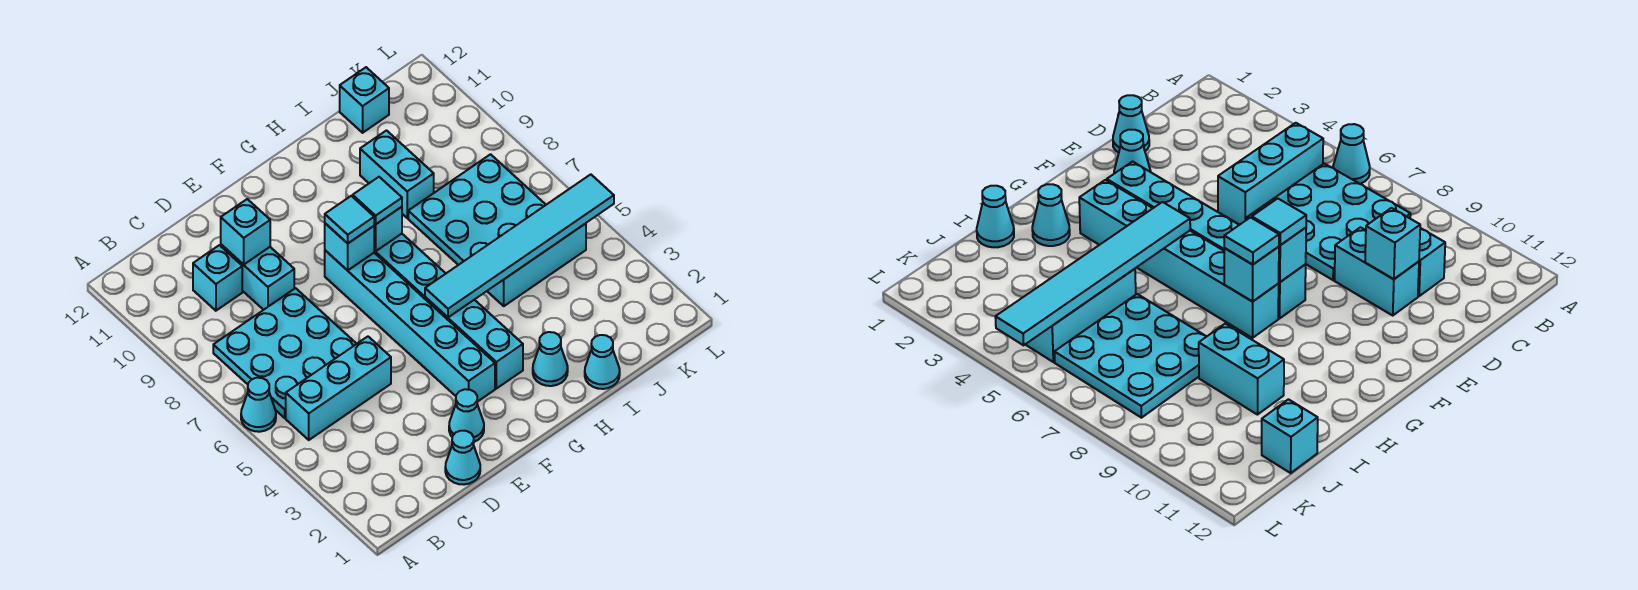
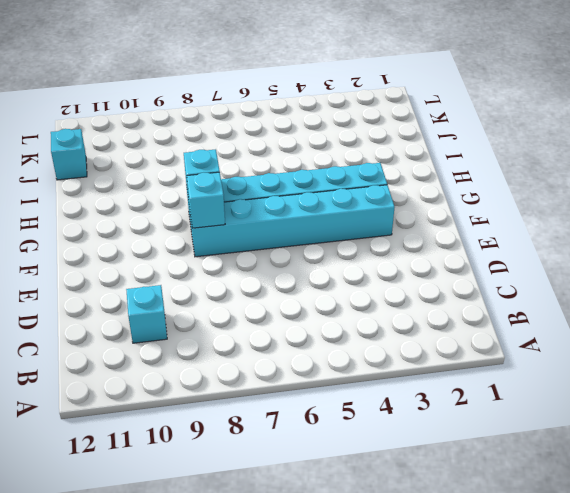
none -> cyan 1x1 cone [241,378,276,432]
none -> cyan 1x3 brick [286,337,391,440]
none -> cyan 3x3 plate [213,288,356,418]

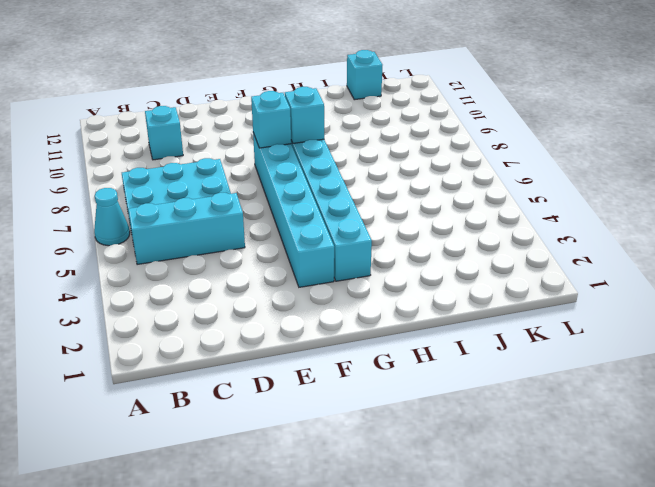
none -> cyan 1x1 cone [445,431,480,485]
none -> cyan 1x2 brick [221,245,294,310]
none -> cyan 1x1 cone [449,389,484,442]

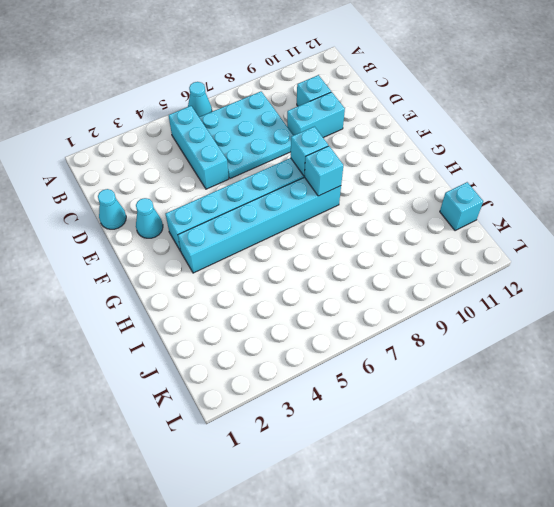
none -> cyan 1x1 cone [533,332,568,386]
none -> cyan 1x1 cone [585,335,620,389]
none -> cyan 1x3 brick [487,223,586,306]

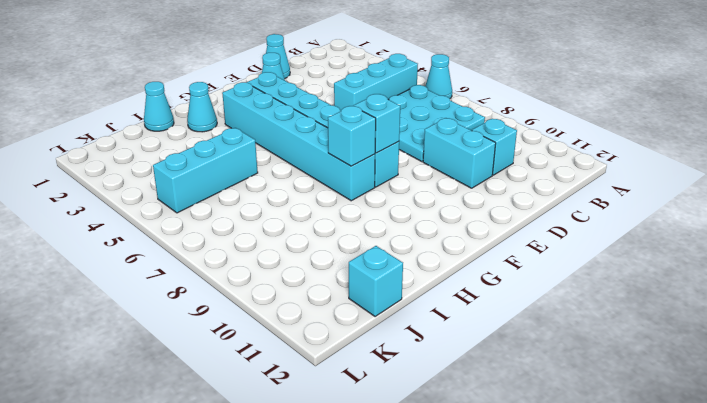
none -> cyan 3x3 plate [408,154,546,265]
none -> cyan 1x2 brick [360,131,434,218]
none -> cyan 1x1 brick [221,199,270,265]

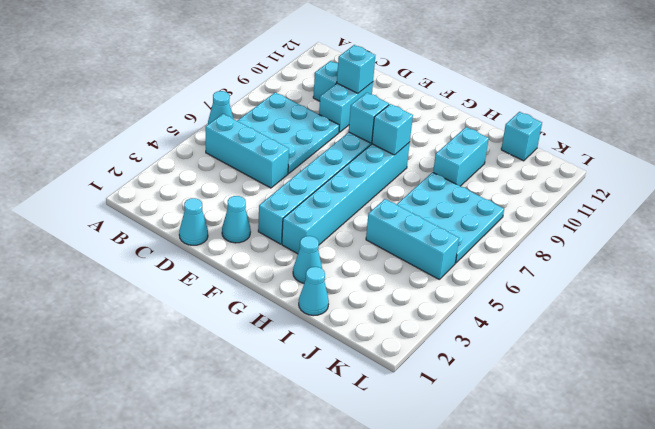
none -> cyan 1x6 tile [425,174,614,317]
none -> cyan 1x1 tile [325,196,374,243]
none -> cyan 1x1 tile [353,177,402,224]

